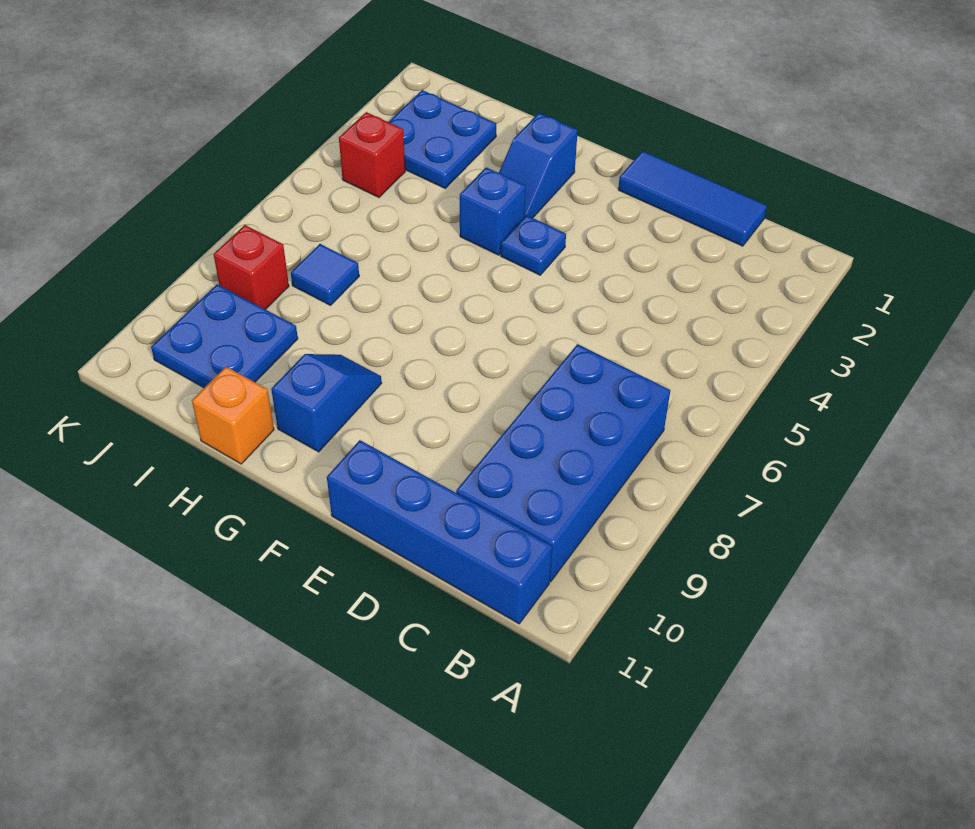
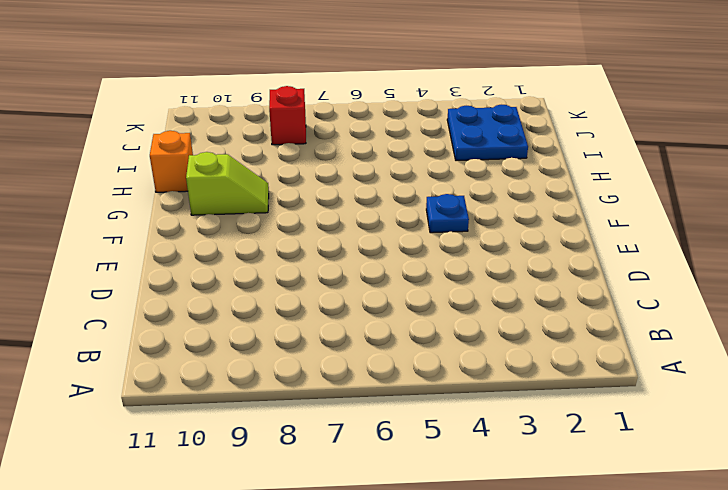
lime 1x2 slope [186,152,269,215] -> blue 1x2 slope [271,354,382,452]
none -> blue 2x4 brick [456,344,670,582]
none -> blue 1x4 brick [327,440,552,624]
none -> blue 1x3 tile [618,151,767,246]

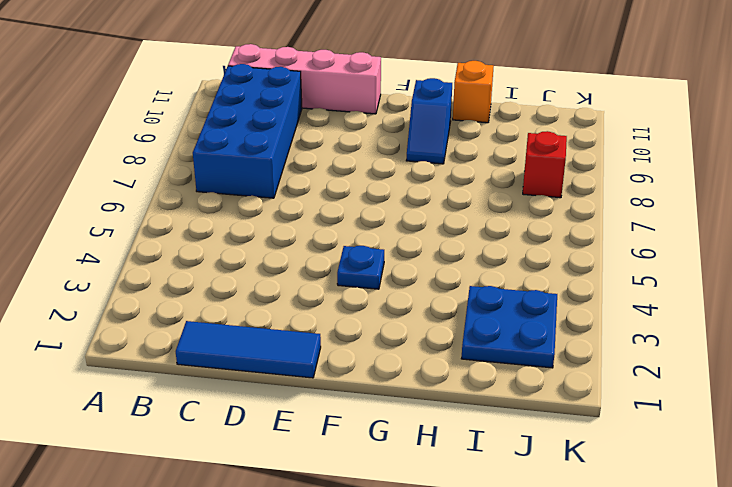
pink 1x4 brick [228,44,381,114] -> blue 1x4 brick [327,440,552,624]
none -> blue 1x2 slope [499,113,578,218]
none -> blue 1x1 brick [460,167,526,255]
none -> blue 1x1 tile [291,244,359,305]

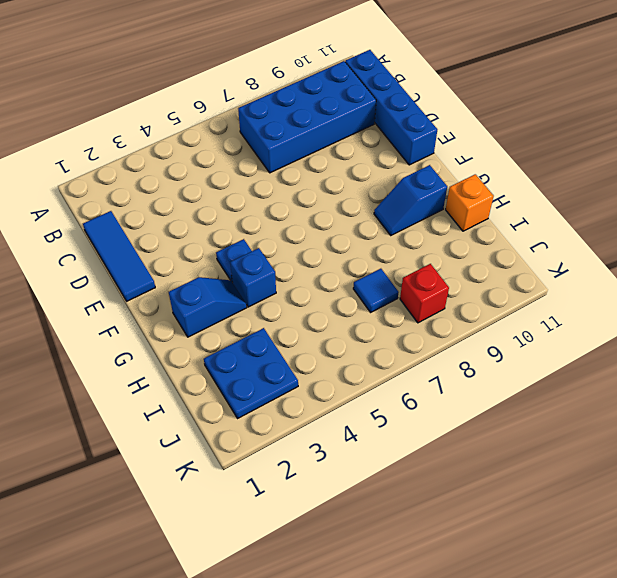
none -> blue 2x2 plate [151,284,298,388]
none -> red 1x1 brick [339,112,405,197]

